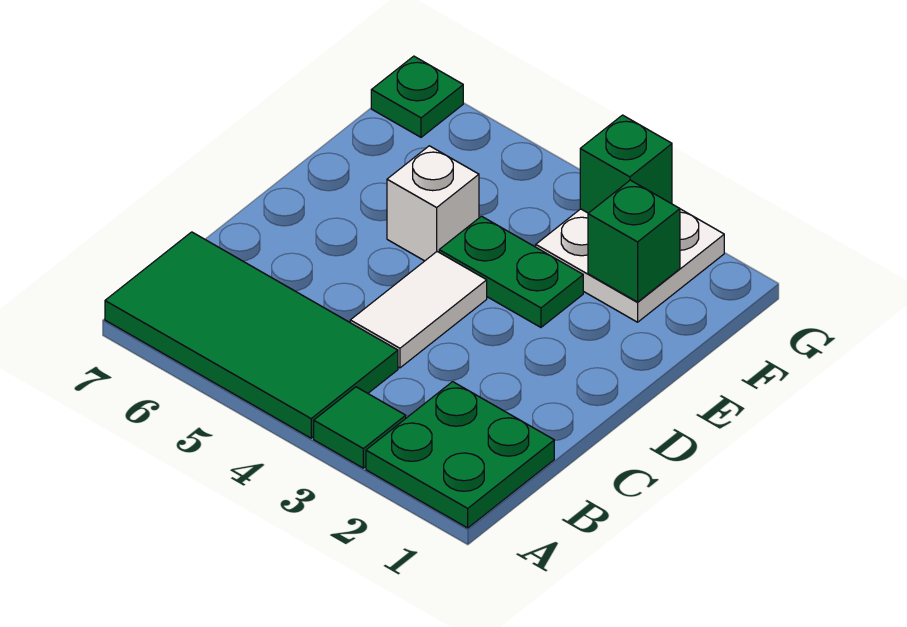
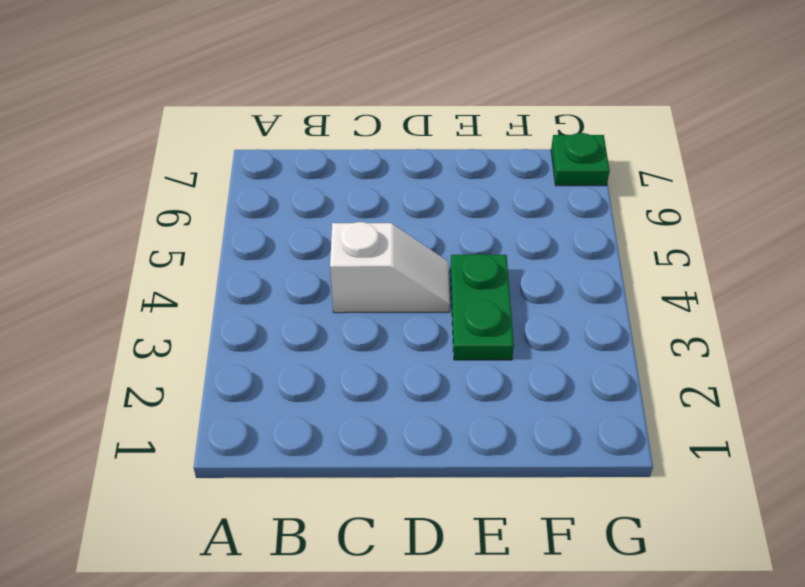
white 1x2 slope [330,222,450,313] -> white 1x2 tile [350,252,487,368]
none -> green 2x2 plate [366,382,554,528]
none -> green 1x1 tile [314,387,406,468]

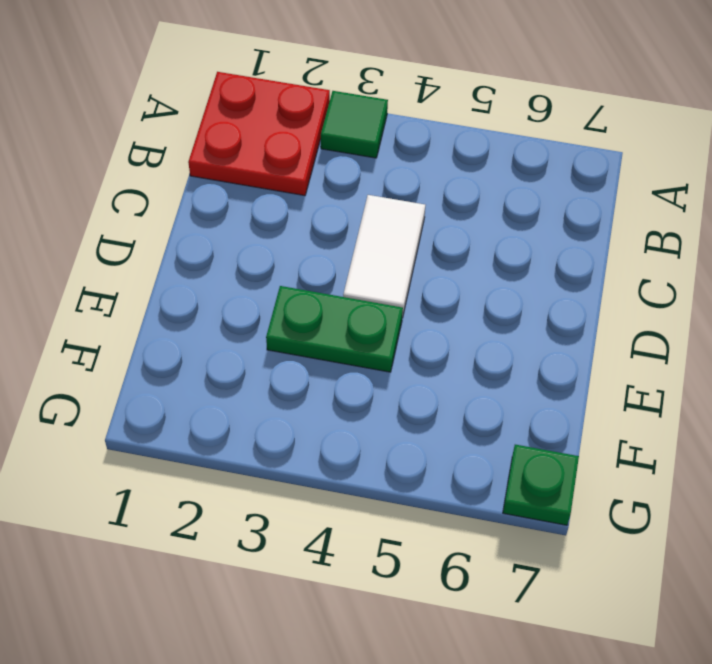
red 2x2 plate [188,72,330,196] -> green 2x2 plate [366,382,554,528]
none -> green 2x4 tile [105,232,398,438]
none -> white 1x1 brick [387,146,479,261]

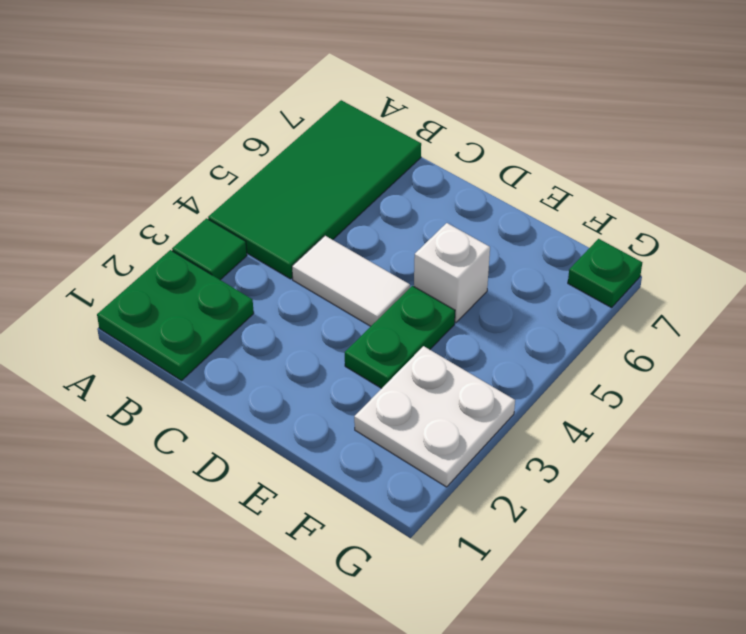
none -> green 1x1 brick [588,180,680,302]
none -> green 1x1 brick [580,115,672,213]

